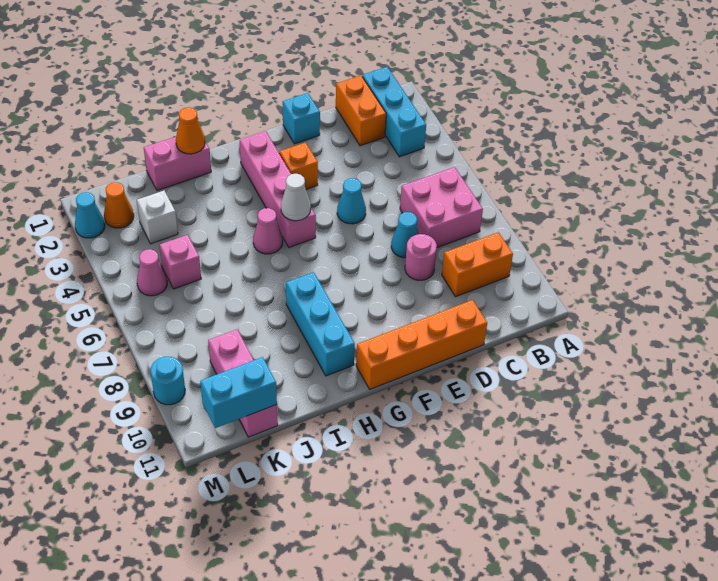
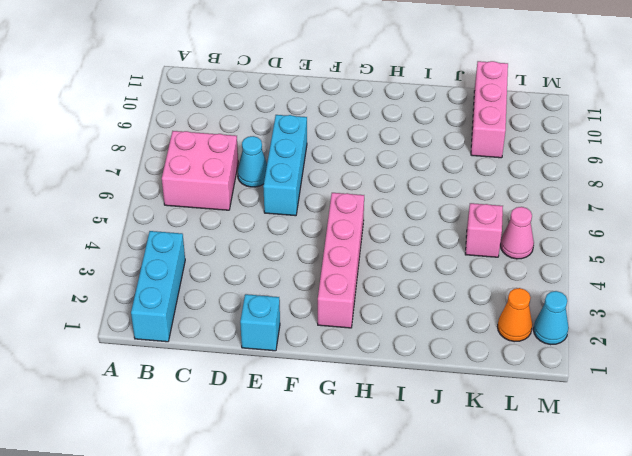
cyan 1x3 brick [263,115,307,216] -> cyan 1x3 brick moved to [286,272,355,376]
none -> orange 1x2 brick [442,232,513,297]
none -> orange 1x2 brick [336,75,386,146]
none -> pink 1x1 round brick [405,234,437,280]

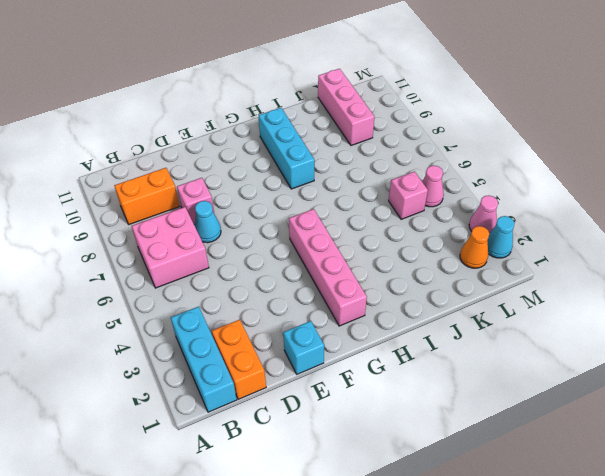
pink 1x1 brick [177,178,214,224] -> pink 1x1 round brick [405,234,437,280]
pink 1x1 cone [469,195,498,234] -> pink 1x1 cone moved to [253,208,283,254]
none -> orange 1x4 brick [356,300,487,389]
none -> cyan 1x1 cone [337,178,366,224]
none -> orange 1x1 brick [279,142,318,189]

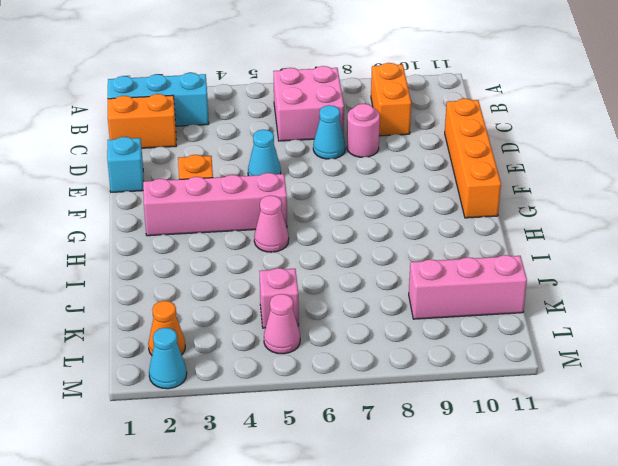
none -> cyan 1x3 brick [286,272,355,376]
none -> pink 1x2 brick [144,137,211,191]
none -> white 1x1 brick [137,191,178,244]

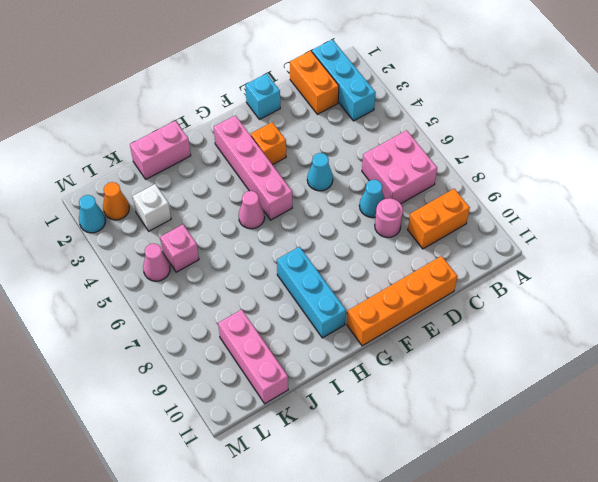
none -> cyan 1x1 round brick [150,357,185,405]
none -> white 1x1 cone [281,174,311,221]
none -> orange 1x1 cone [176,107,205,154]

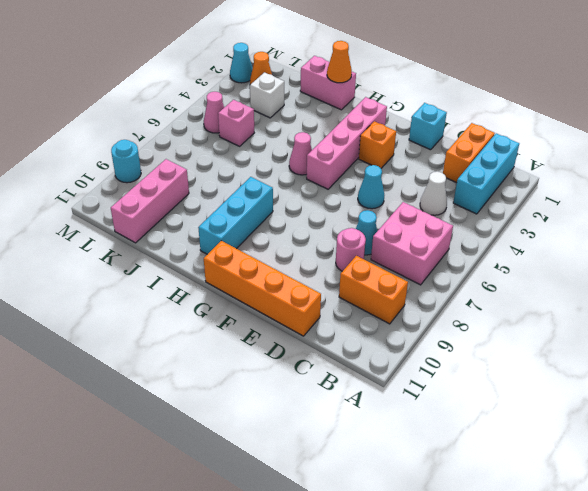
white 1x1 cone [420,172,447,215] -> white 1x1 cone moved to [281,174,311,221]
none -> cyan 1x2 brick [200,357,277,428]

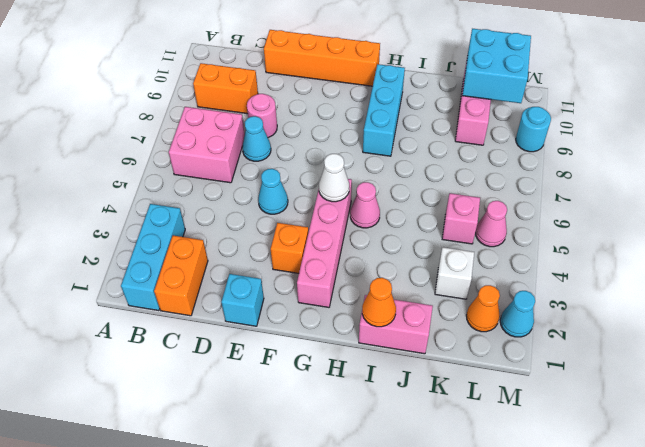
cyan 2x2 brick [462,29,531,103] -> cyan 1x2 brick [200,357,277,428]

